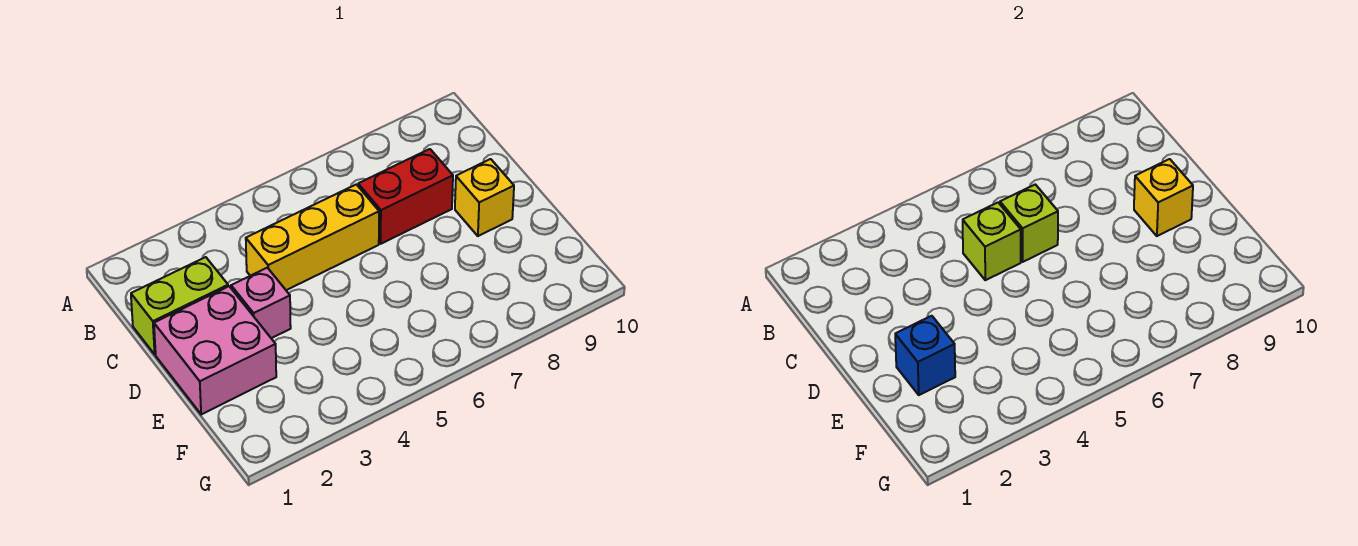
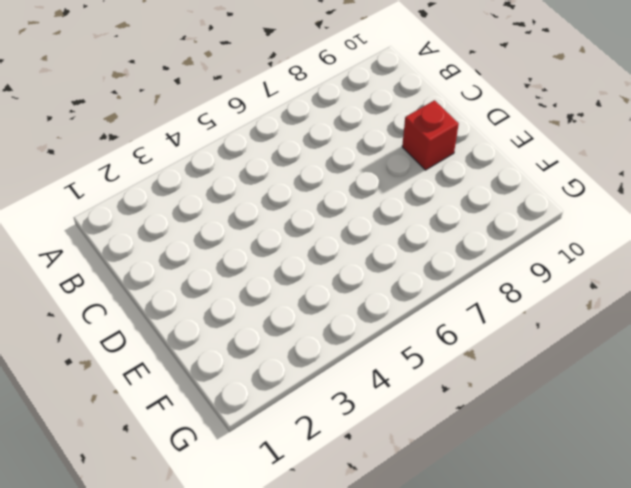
red 1x1 brick [402,100,459,170] -> yellow 1x1 brick [455,159,514,236]
none -> lime 1x2 brick [131,257,228,354]
none -> yellow 1x3 brick [246,184,379,290]

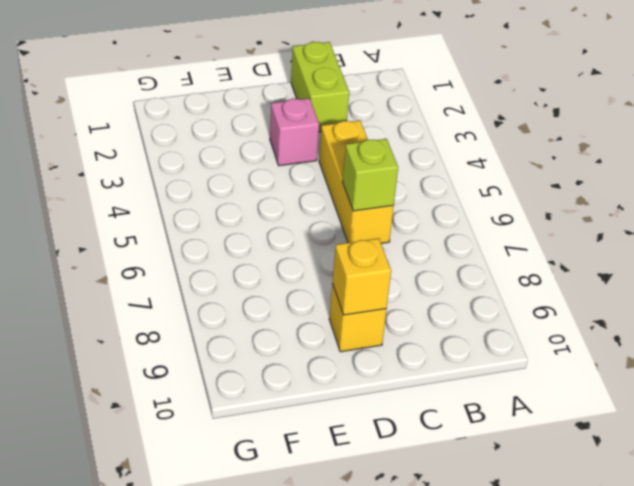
none -> red 1x2 brick [358,149,453,244]
none -> pink 2x2 brick [154,286,276,415]

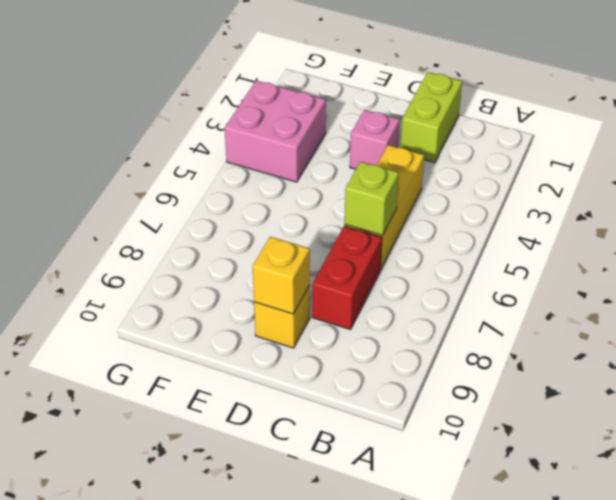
pink 2x2 brick [225,81,326,182] -> pink 2x2 brick moved to [154,286,276,415]
none -> lime 1x1 brick [963,203,1021,280]
none -> blue 1x1 brick [895,316,955,395]

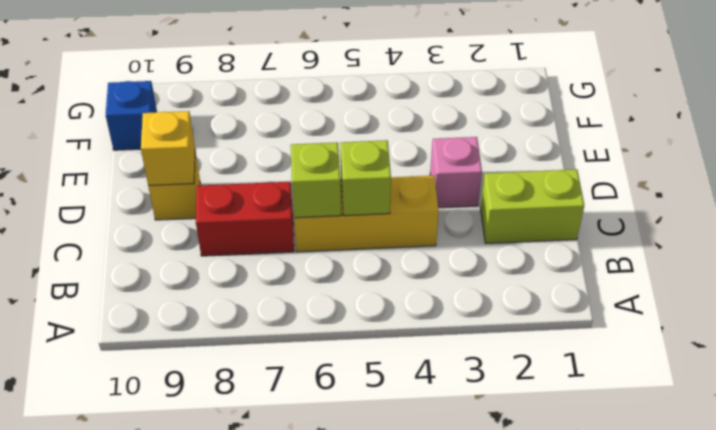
blue 1x1 brick [106,81,157,150] -> blue 1x1 brick moved to [895,316,955,395]
none -> pink 2x2 brick [154,286,276,415]

